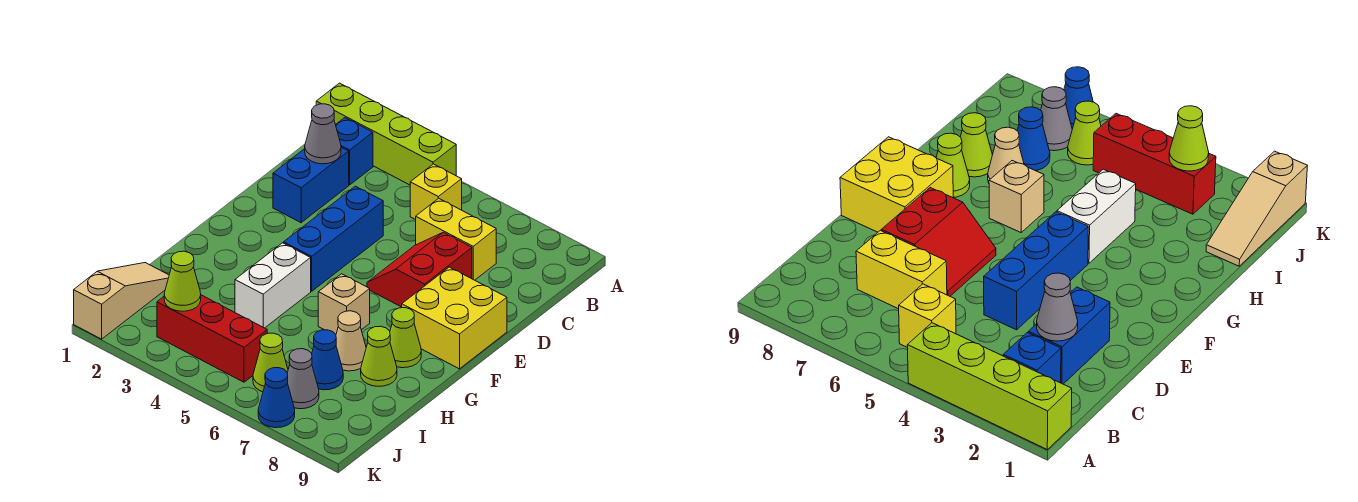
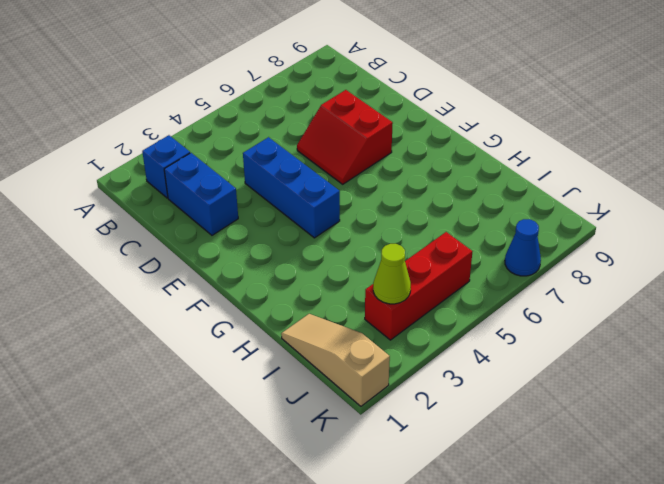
none -> lime 1x4 brick [316,83,456,185]
none -> yellow 1x1 brick [410,164,462,220]
none -> yellow 1x2 brick [416,198,496,280]

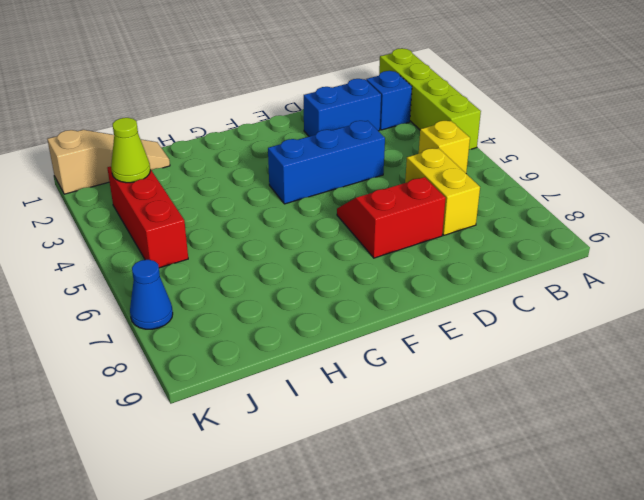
none -> yellow 2x2 brick [402,267,507,369]
none -> white 1x2 brick [235,243,311,328]
none -> tan 1x1 brick [318,274,370,334]

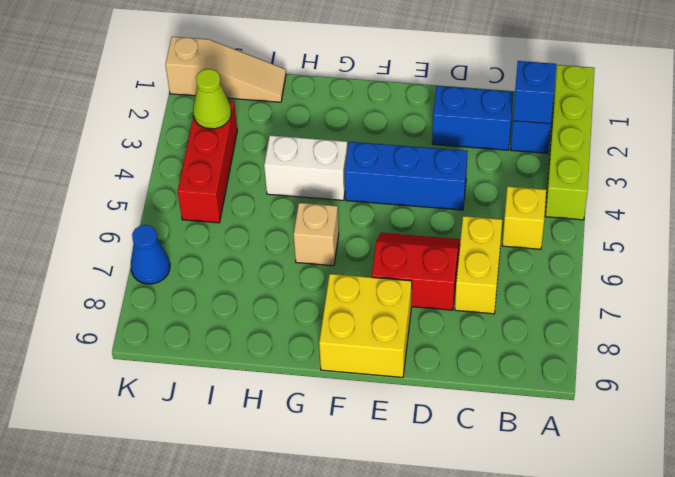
blue 1x1 brick [513,61,556,124] -> none
none -> lime 1x1 cone [390,308,421,368]
none -> tan 1x1 cone [336,311,366,371]
none -> lime 1x1 cone [361,326,397,386]

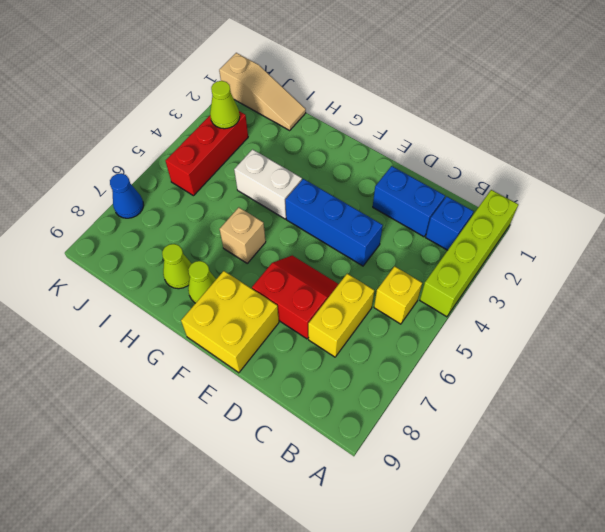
none -> tan 1x1 cone [336,311,366,371]
none -> blue 1x1 cone [312,330,343,390]
none -> lime 1x1 cone [253,333,288,392]

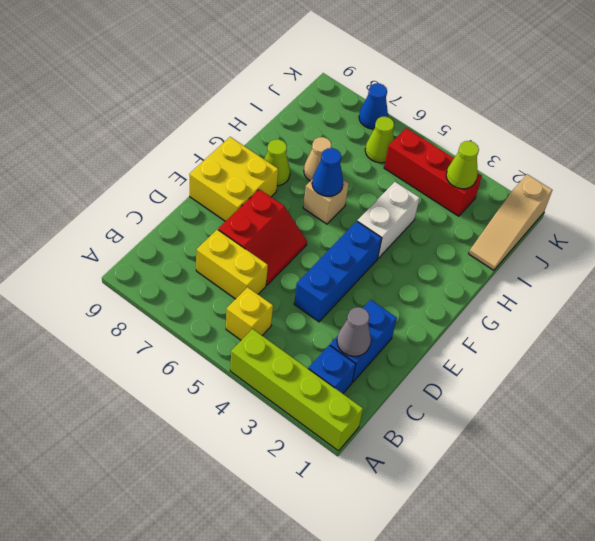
blue 1x1 cone [312,148,343,196] -> blue 1x1 cone moved to [312,330,343,390]
none -> lime 1x1 cone [361,326,397,386]
none -> grey 1x1 cone [287,349,319,409]

